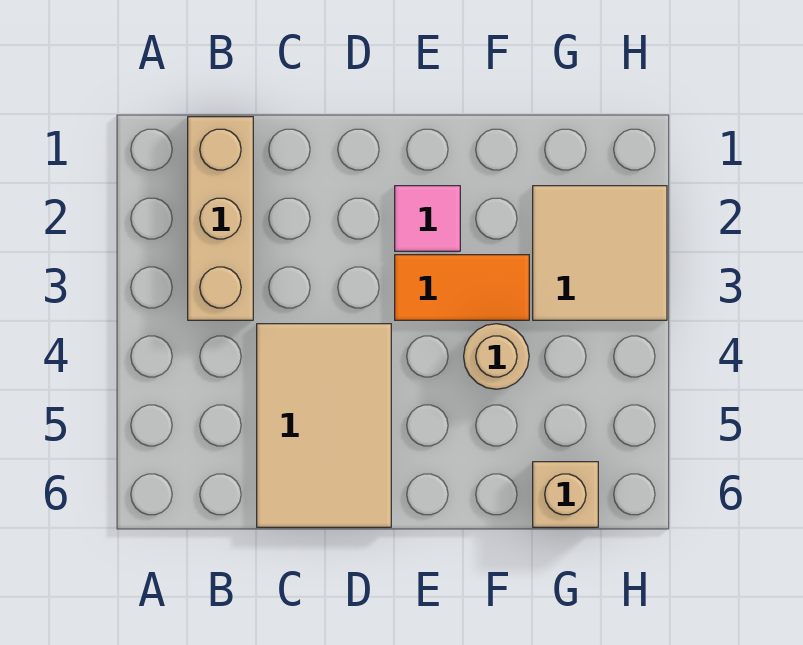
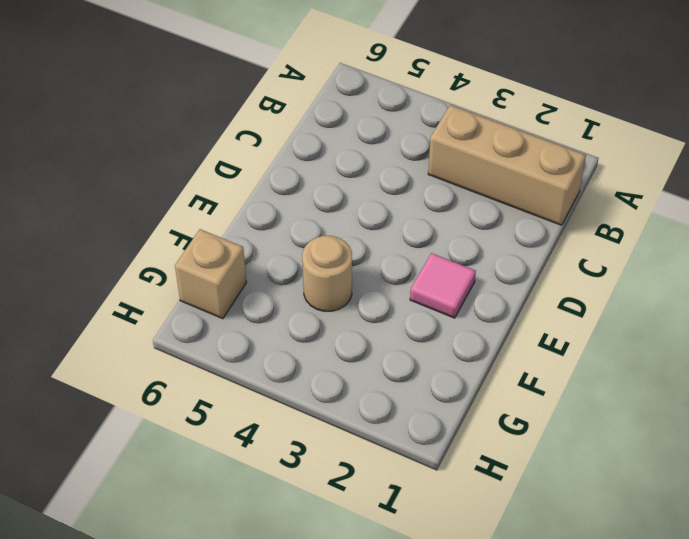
none -> tan 2x3 tile [257,324,391,527]
none -> orange 1x2 tile [395,255,529,320]

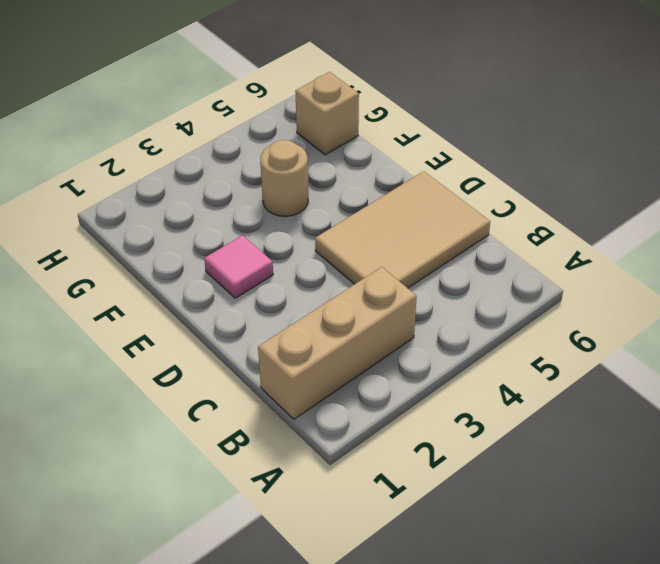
none -> orange 1x2 tile [395,255,529,320]
none -> tan 2x2 tile [533,186,667,320]

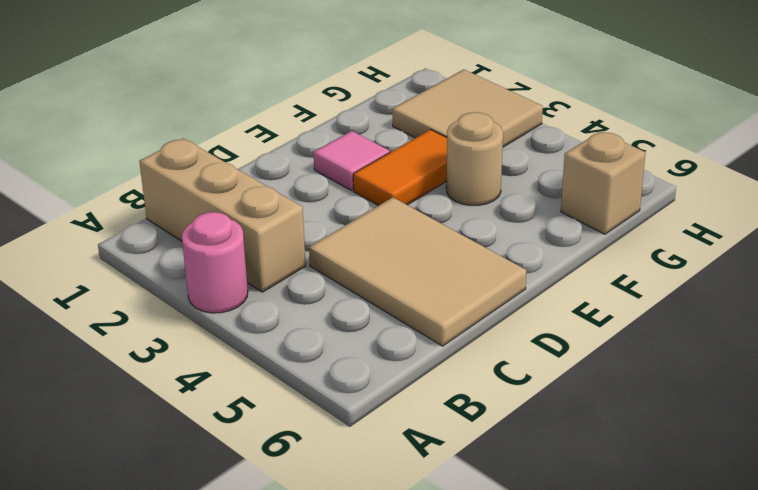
pink 1x1 round brick [182,212,248,313] -> none

